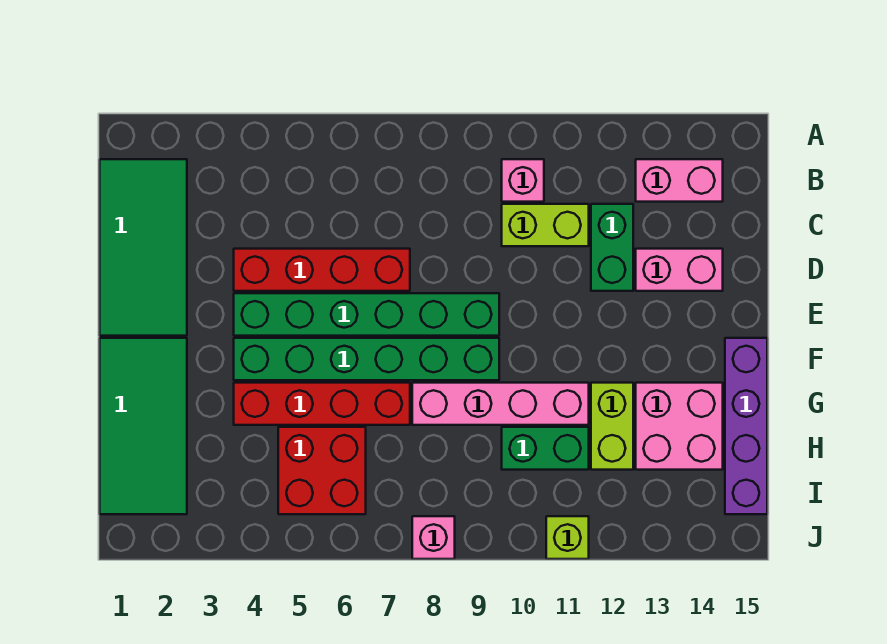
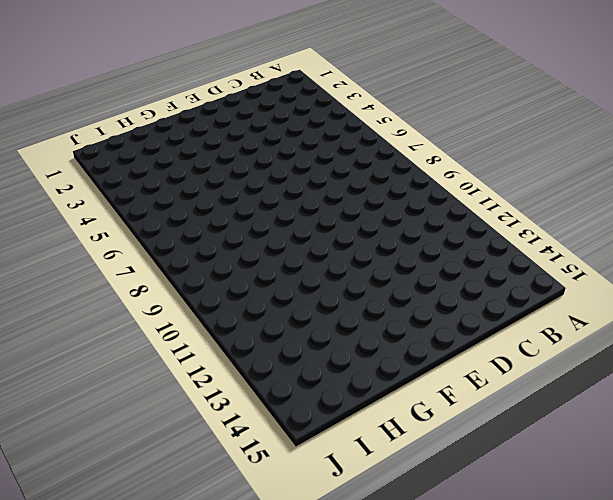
none -> green 2x4 tile [100,159,187,336]
none -> pink 1x1 brick [502,159,544,202]
none -> pink 1x2 brick [636,159,723,202]

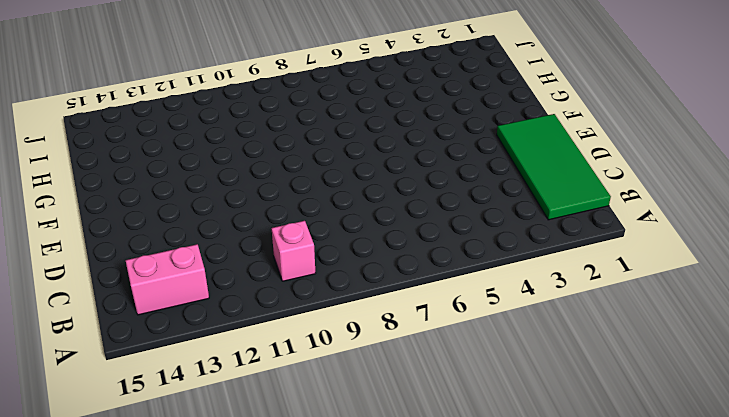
none -> lime 1x2 brick [502,204,589,246]
none -> green 1x2 brick [591,204,633,291]
none -> red 1x4 brick [234,249,410,291]

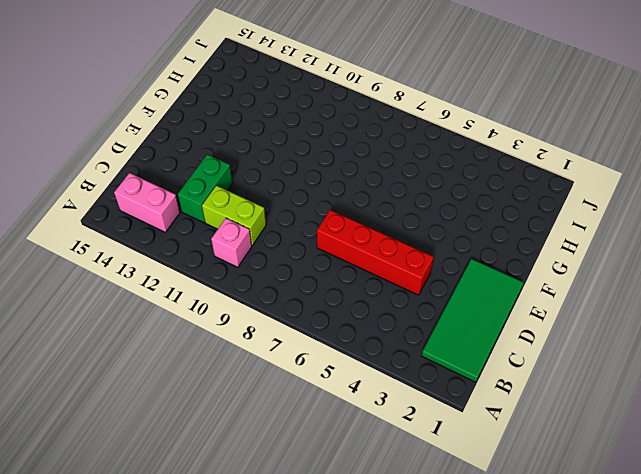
none -> pink 1x2 brick [636,249,723,291]
none -> green 1x6 brick [234,293,499,336]
none -> green 2x4 tile [100,338,187,514]

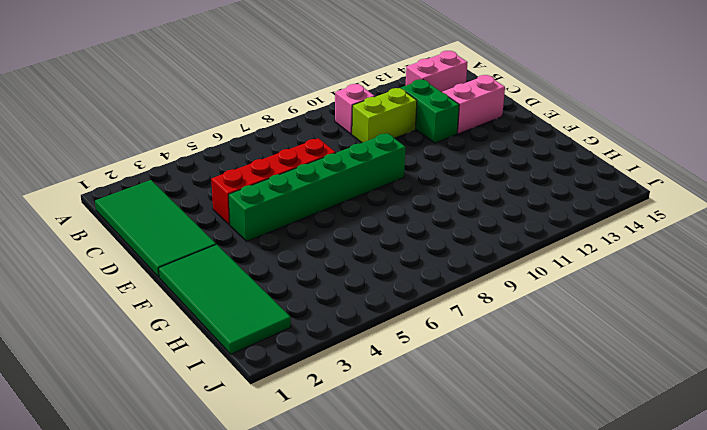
none -> green 1x6 brick [234,338,499,380]
none -> purple 1x4 brick [725,338,767,514]
none -> red 1x4 brick [234,383,410,425]

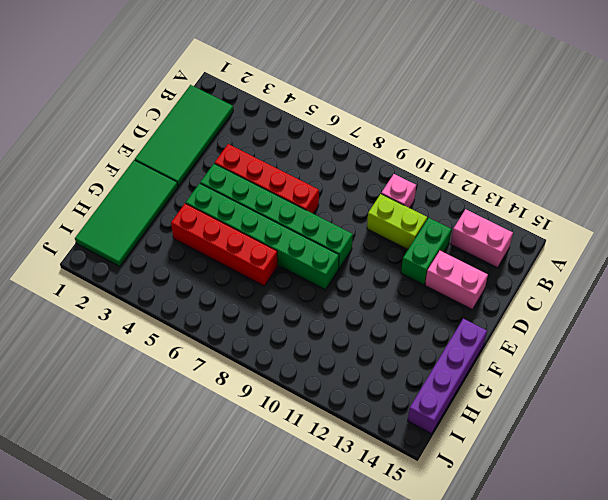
none -> pink 1x4 brick [412,383,589,425]
none -> lime 1x2 brick [591,383,633,470]
none -> pink 2x2 brick [636,383,723,470]

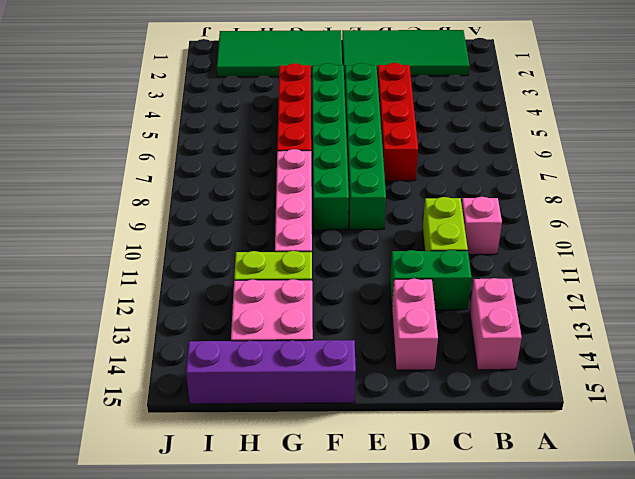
none -> red 2x2 brick [278,427,366,514]
none -> green 1x2 brick [502,427,589,470]
none -> pink 1x1 brick [412,516,455,559]

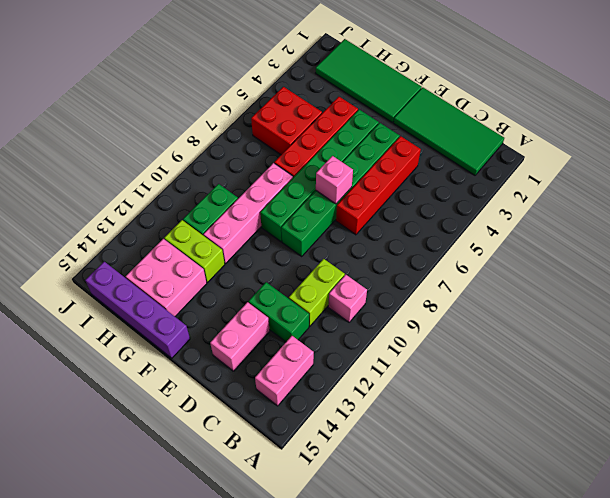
pink 1x1 brick [316,156,353,204] -> pink 1x1 brick moved to [412,516,455,559]
none -> lime 1x1 brick [546,516,589,559]

